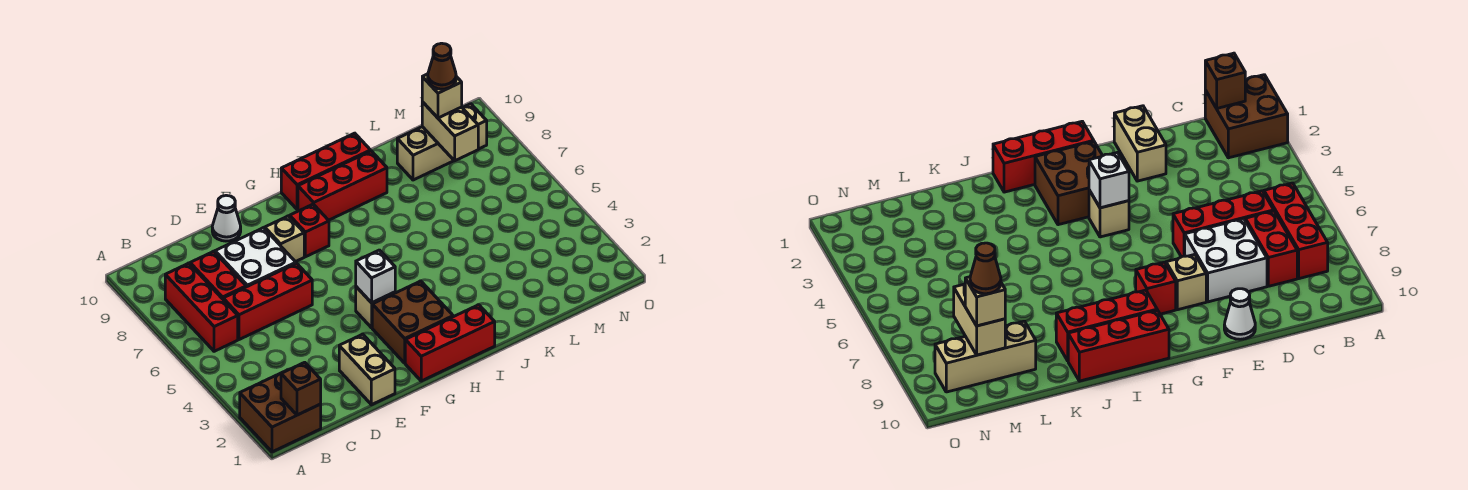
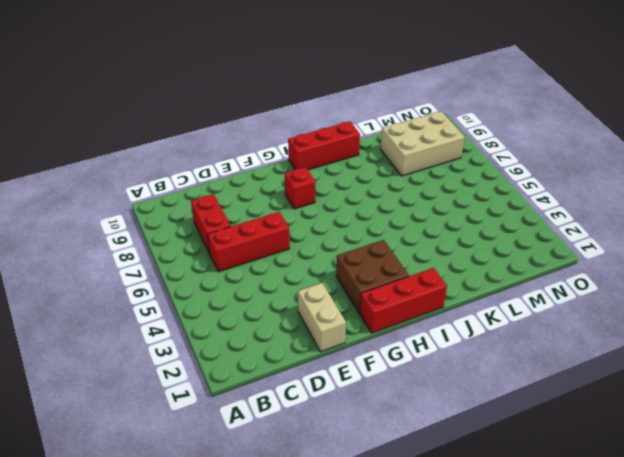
tan 2x3 brick [381,111,464,176] -> tan 1x3 brick [397,104,487,180]
none -> brown 2x2 brick [240,370,321,452]
none -> red 1x3 brick [165,263,238,351]
none -> white 2x2 brick [215,228,296,287]

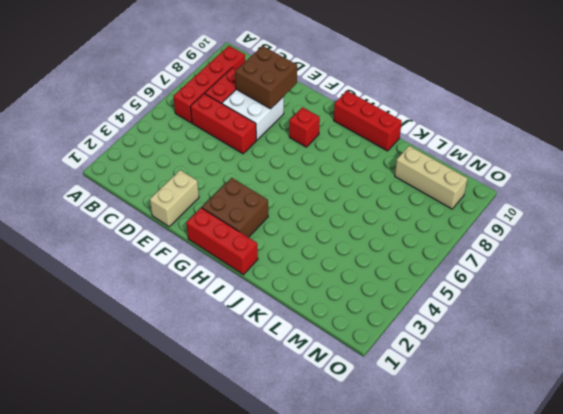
red 1x4 brick [173,46,245,123] -> red 1x3 brick [165,263,238,351]
brown 2x2 brick [235,46,297,109] -> brown 2x2 brick moved to [240,370,321,452]
none -> white 1x1 cone [212,195,241,241]
none -> tan 1x1 brick [265,216,304,262]
none -> tan 1x1 brick [356,287,395,328]

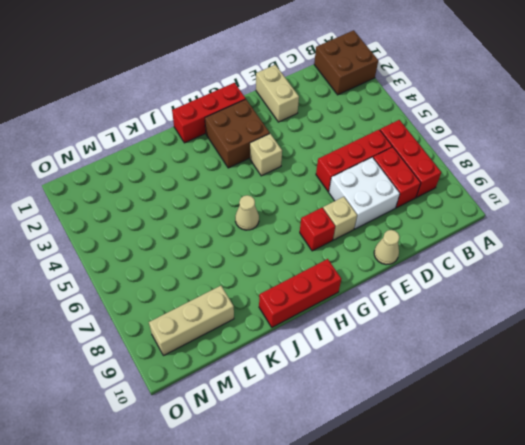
tan 1x1 cone [374,230,399,265] -> white 1x1 cone [212,195,241,241]
tan 1x1 cone [235,195,259,230] -> none
none -> red 1x3 brick [298,151,387,220]
none -> brown 1x1 brick [281,362,321,415]
none -> white 1x1 brick [356,250,395,303]

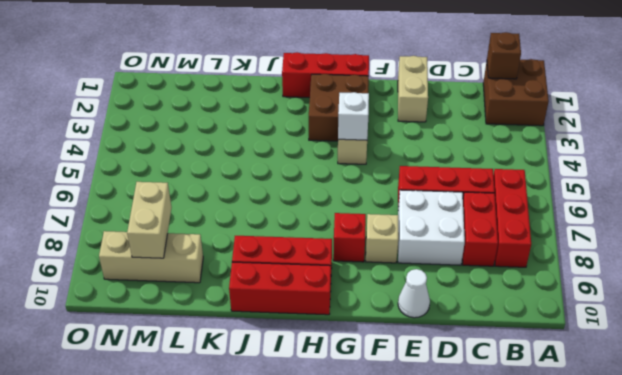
none -> tan 1x1 brick [422,74,462,118]
none -> brown 1x1 cone [428,43,456,89]

